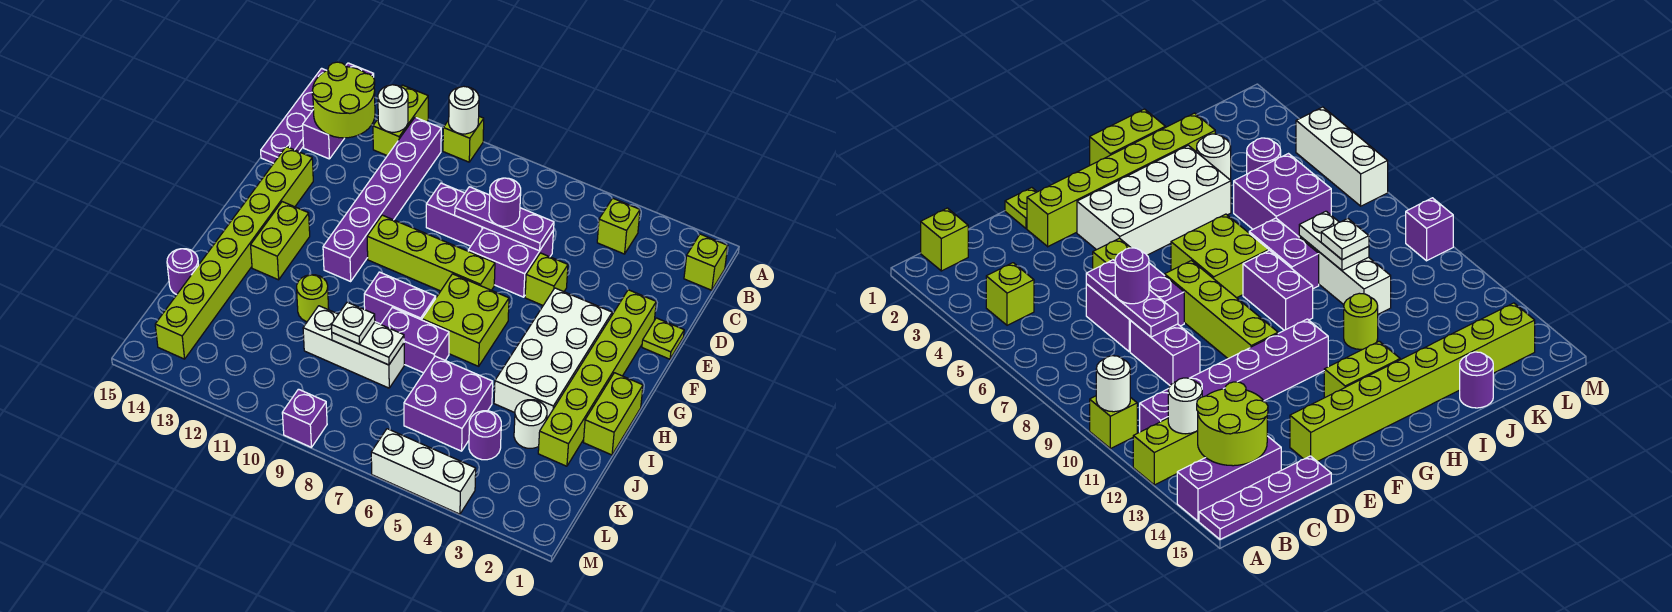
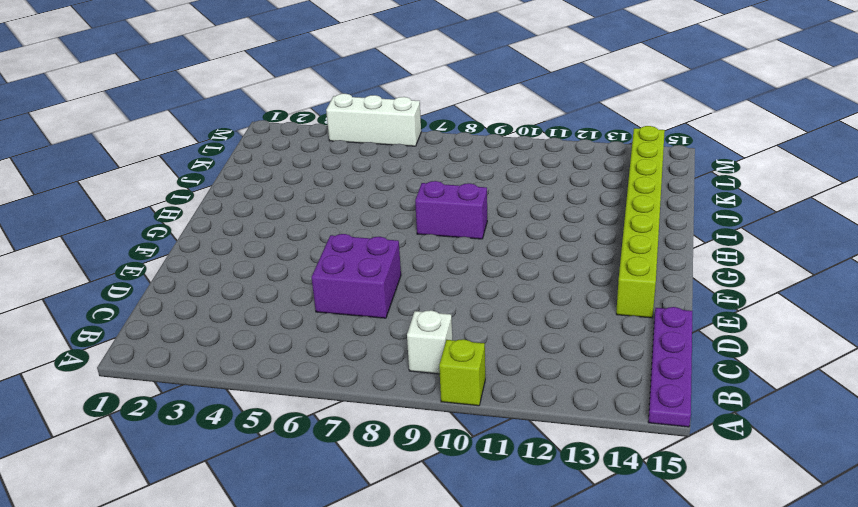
white 1x1 brick [407,310,452,374] -> none
none -> lime 1x2 brick [373,85,428,156]
none -> purple 1x3 brick [303,63,374,159]
none -> lime 1x1 brick [684,234,728,290]
none -> lime 1x1 brick [597,198,640,254]

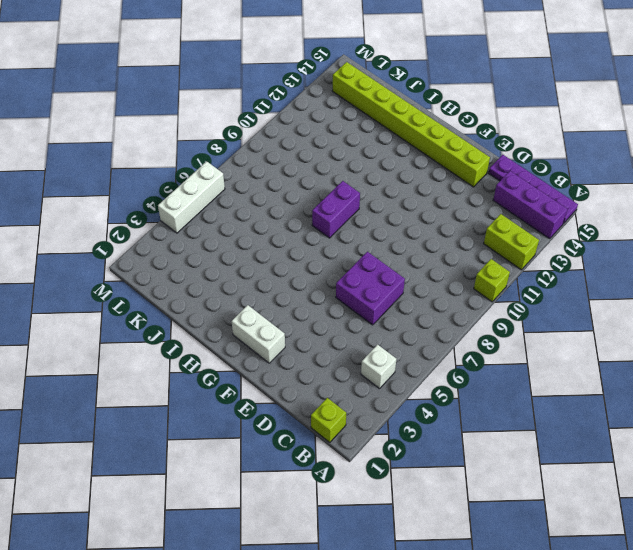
white 1x1 brick [361,345,396,389] -> lime 1x1 brick [597,198,640,254]
white 1x2 brick [231,305,285,363] -> lime 1x6 brick [538,290,656,466]
none -> purple 1x6 brick [323,117,441,281]
none -> purple 1x2 brick [426,183,483,246]
none -> lime 1x1 plate [642,318,684,359]
none -> lime 1x1 brick [525,253,568,305]

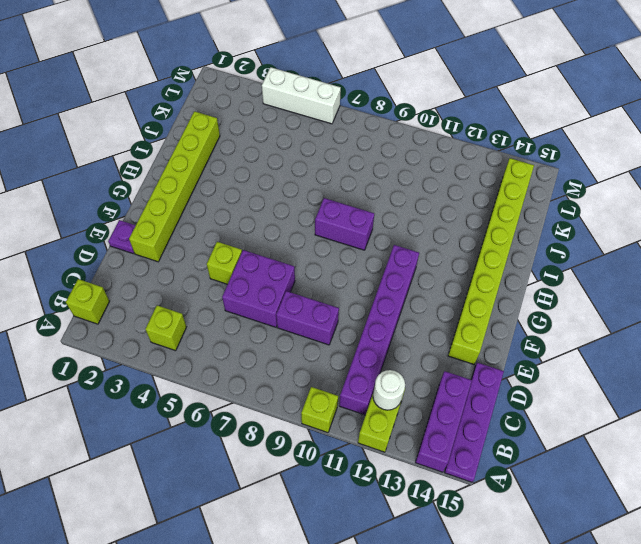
purple 1x1 plate [108,220,136,254] -> lime 1x1 plate [642,318,684,359]
none -> white 2x4 brick [494,288,612,418]
none -> lime 1x4 brick [367,215,495,291]
none -> lime 2x2 brick [422,274,509,366]
none -> lime 1x2 brick [251,202,310,280]

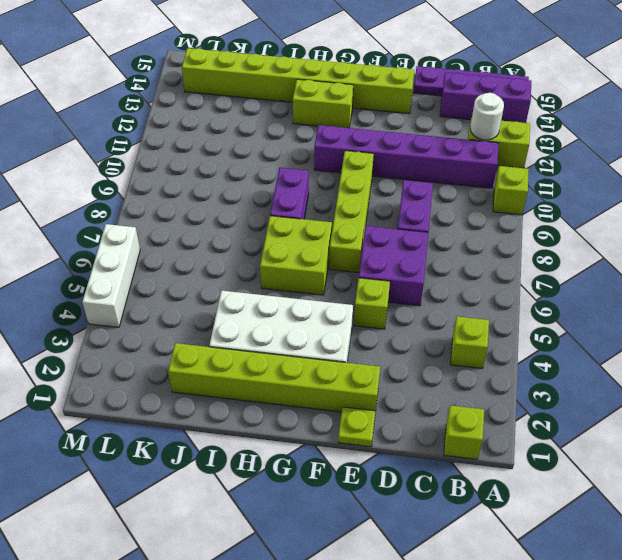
none -> lime 1x2 brick [583,373,643,455]
none -> purple 1x2 brick [381,308,449,373]
none -> lime 1x1 round brick [297,275,329,322]
none -> white 1x1 round brick [514,400,547,448]

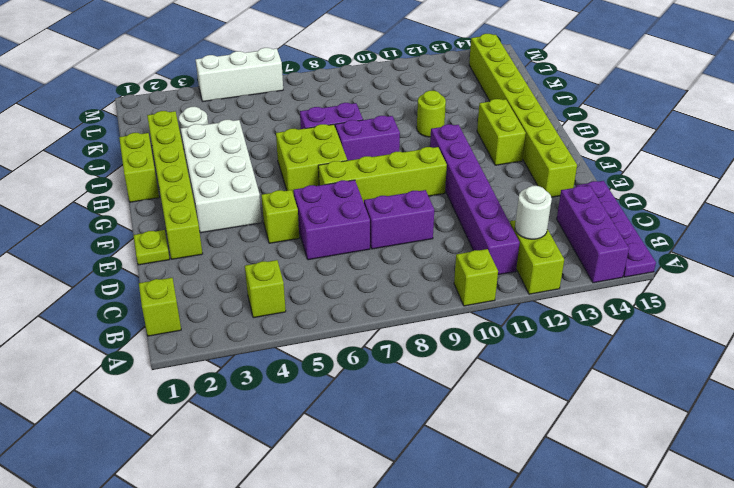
none -> purple 2x2 brick [404,356,493,451]
none -> white 1x3 brick [303,306,404,388]
none -> purple 1x1 round brick [167,249,199,295]
none -> purple 1x1 round brick [469,411,501,460]

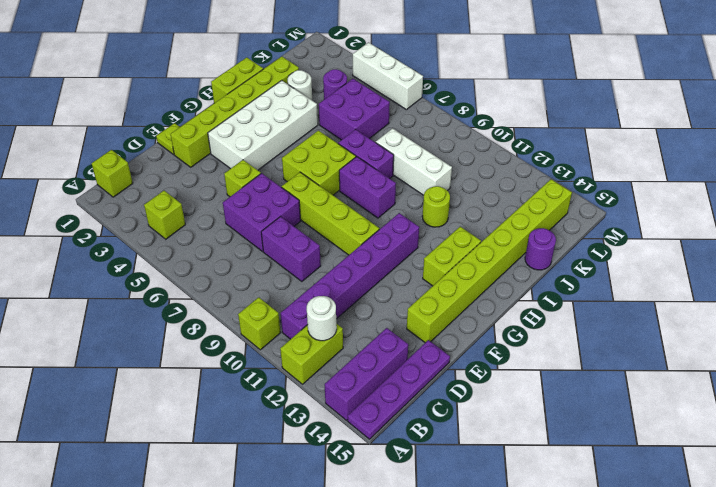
none -> purple 1x1 brick [282,389,327,447]
none -> white 1x1 round brick [449,86,479,134]
none -> lime 2x2 round brick [312,62,375,138]
none -> purple 1x3 plate [455,187,554,251]

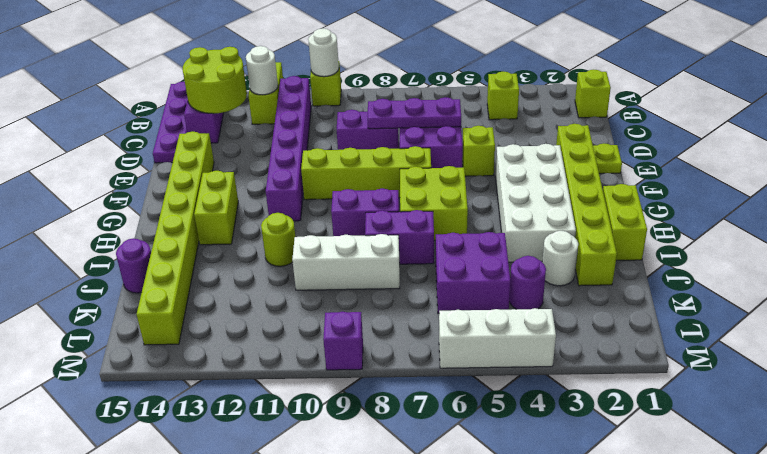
none -> white 1x2 plate [332,322,404,365]
none -> purple 1x1 round brick [489,178,521,226]
none -> white 1x1 plate [331,302,375,344]

